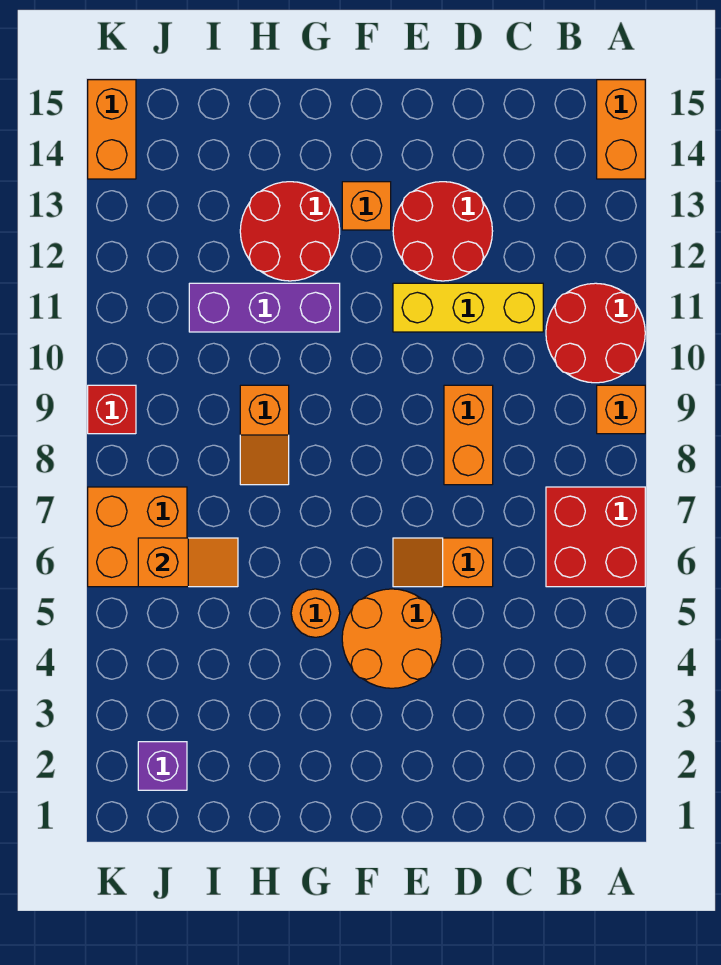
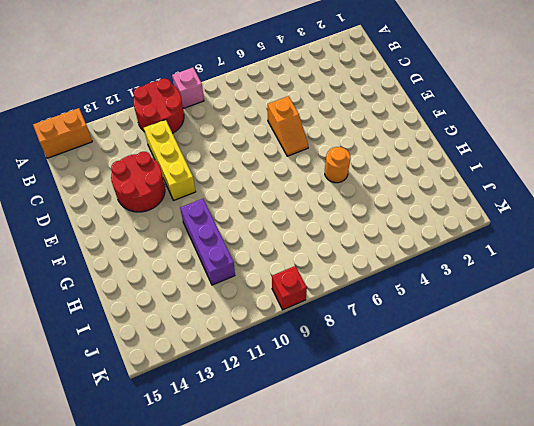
pink 1x1 brick [172,68,204,108] -> orange 1x1 brick [597,385,645,434]
none -> red 2x2 brick [546,487,645,587]
none -> orange 1x2 brick [444,385,493,485]
none -> orange 2x2 round brick [342,589,442,688]

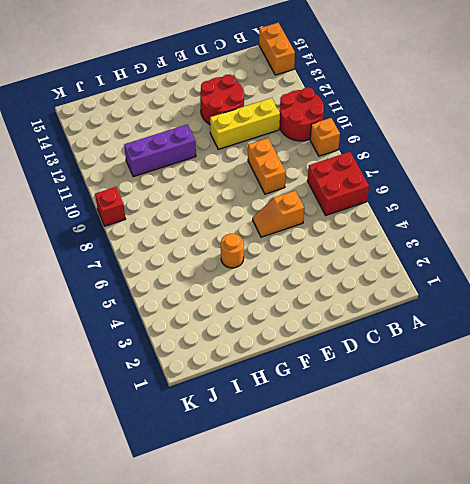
none -> orange 2x2 round brick [342,589,442,688]
none -> orange 1x1 brick [342,182,391,230]
none -> red 2x2 round brick [240,182,340,281]

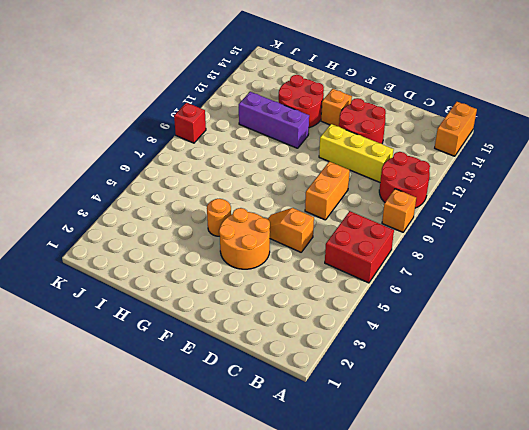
none -> orange 1x2 slope [240,385,289,485]
none -> purple 1x1 brick [138,742,187,790]
none -> orange 2x2 brick [88,487,187,587]

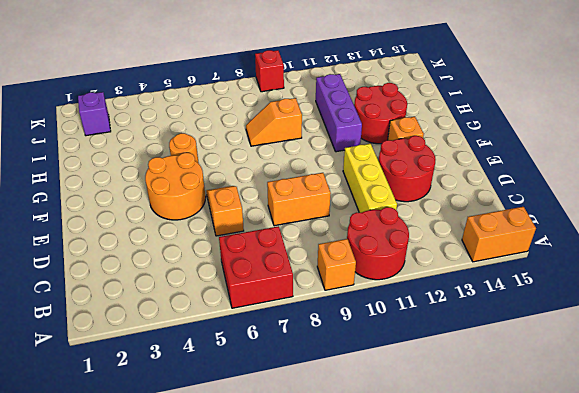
none -> orange 2x2 brick [88,487,187,587]
none -> orange 1x2 brick [88,80,136,179]
none -> orange 1x2 slope [138,538,238,587]

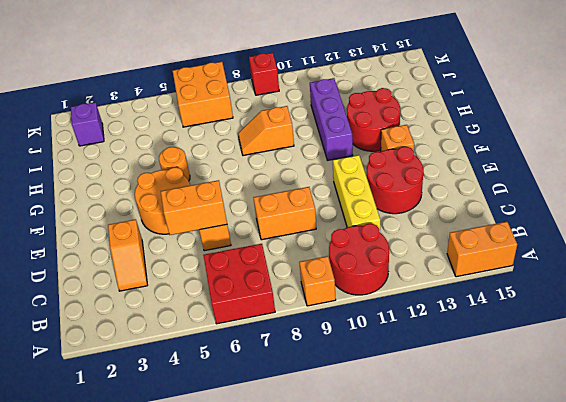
orange 1x2 slope [108,219,148,291] -> orange 1x2 slope moved to [138,538,238,587]
orange 1x2 brick [161,180,227,235] -> orange 1x2 brick moved to [88,80,136,179]

